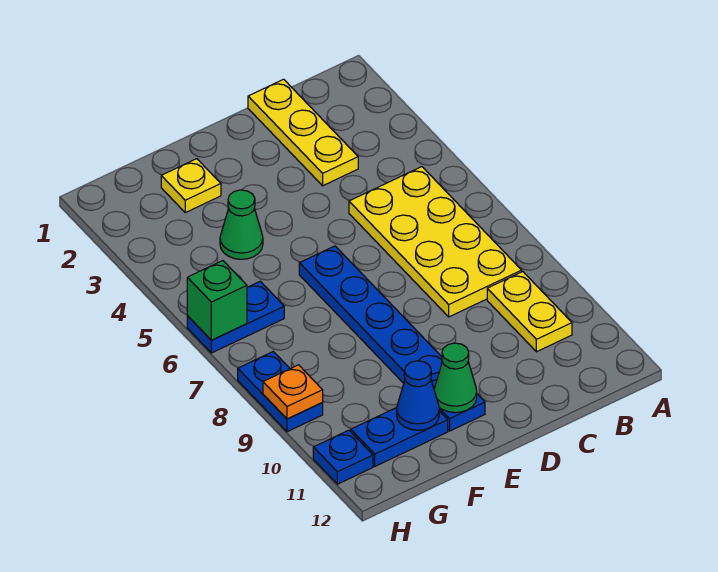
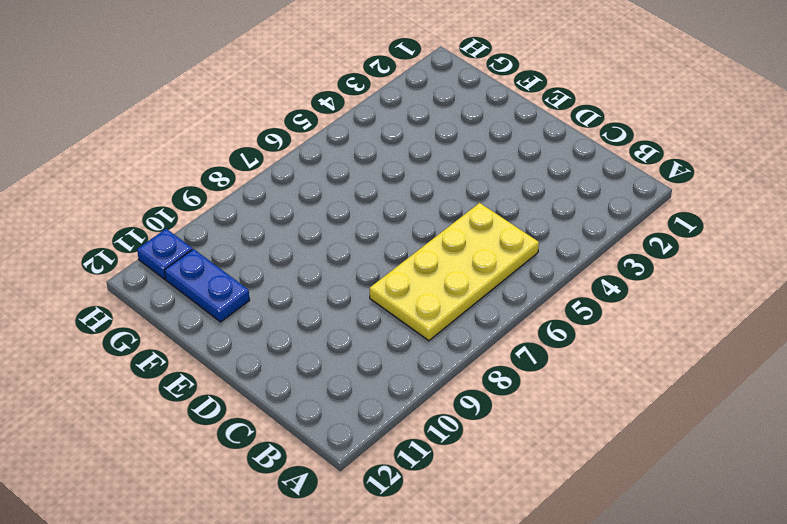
none -> yellow 1x2 plate [487,272,572,352]
none -> yellow 1x3 plate [248,79,358,186]
none -> blue 1x6 plate [299,246,485,431]

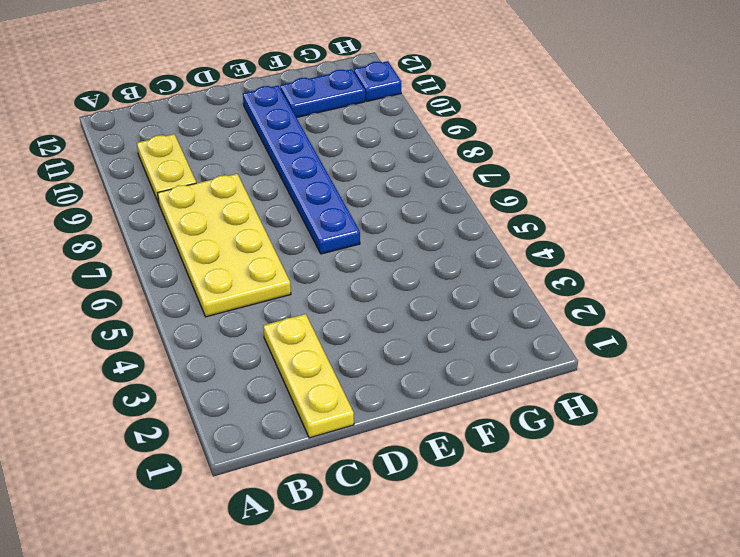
none -> yellow 1x1 plate [161,159,221,213]
none -> green 1x1 cone [220,190,263,259]
none -> blue 1x2 plate [187,281,284,353]

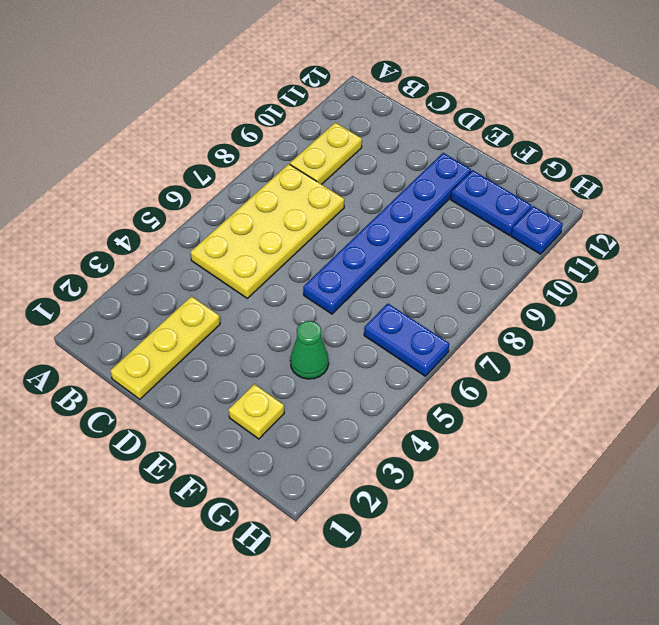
none -> blue 1x2 plate [238,352,323,432]
none -> green 1x1 cone [434,343,477,413]
none -> blue 1x1 cone [397,361,439,430]

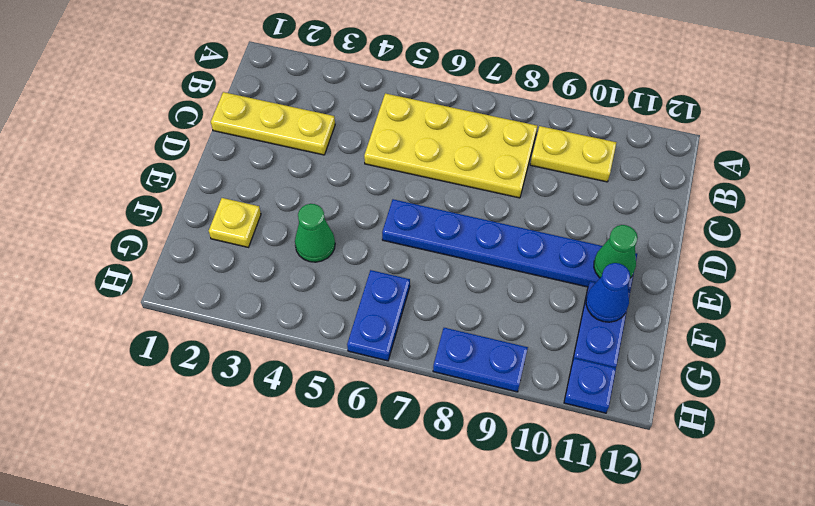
none -> green 1x1 brick [187,261,247,340]
none -> orange 1x1 plate [263,365,323,419]

